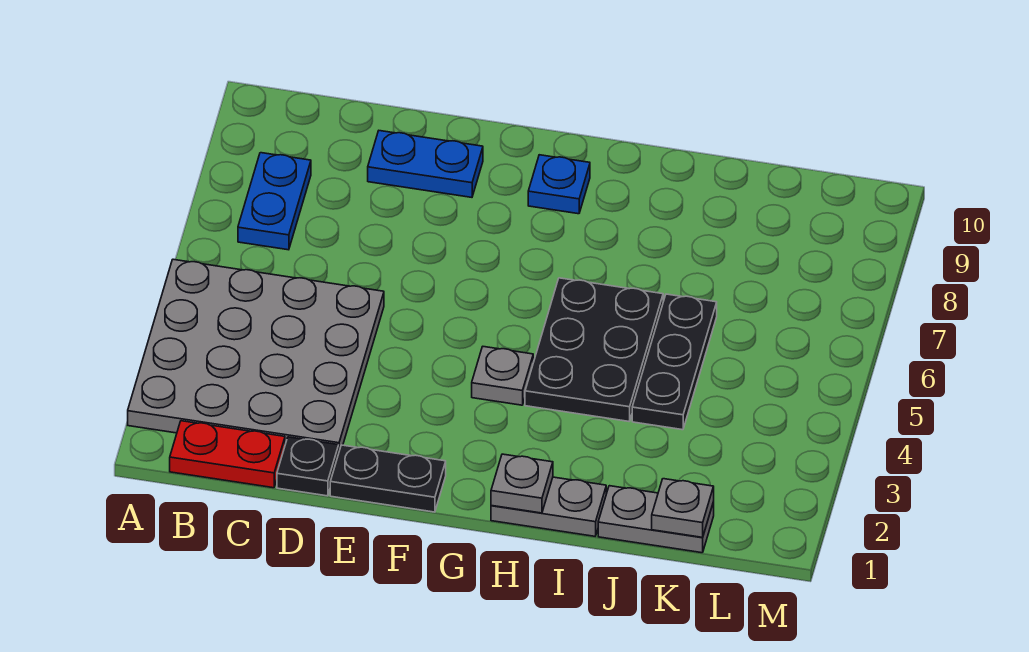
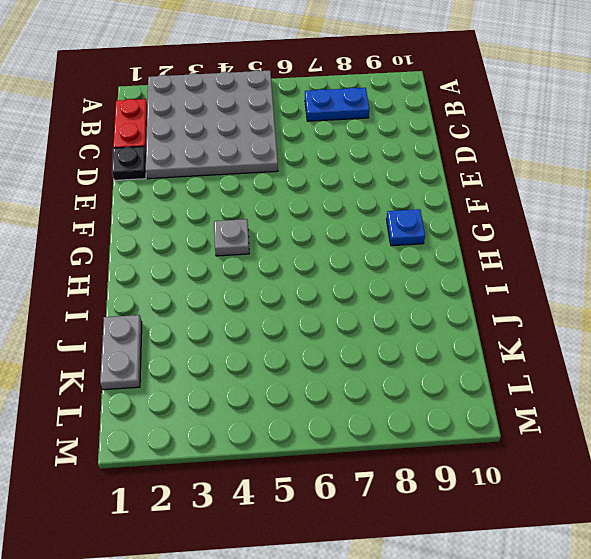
none -> blue 1x2 plate [368,131,483,197]
none -> black 1x2 plate [330,445,446,512]
none -> grey 1x2 plate [491,477,606,536]

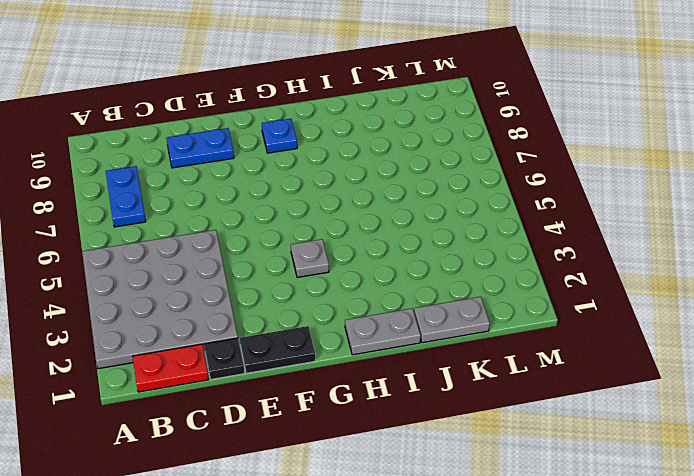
none -> black 2x3 plate [525,278,663,421]
none -> black 1x3 plate [632,294,717,430]
none -> grey 1x1 plate [491,454,553,513]

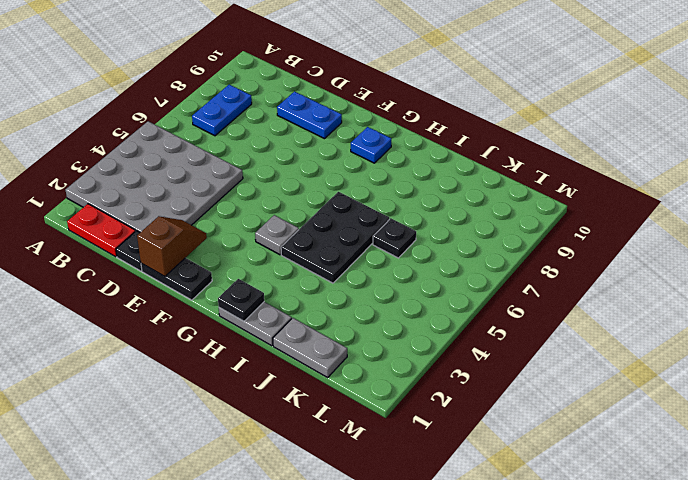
brown 1x2 slope [137,216,207,276] -> none
black 1x1 plate [218,279,264,321] -> grey 1x1 plate [491,454,553,513]
black 1x1 plate [373,218,416,258] -> black 1x3 plate [632,294,717,430]
none -> grey 1x1 plate [652,479,714,537]

